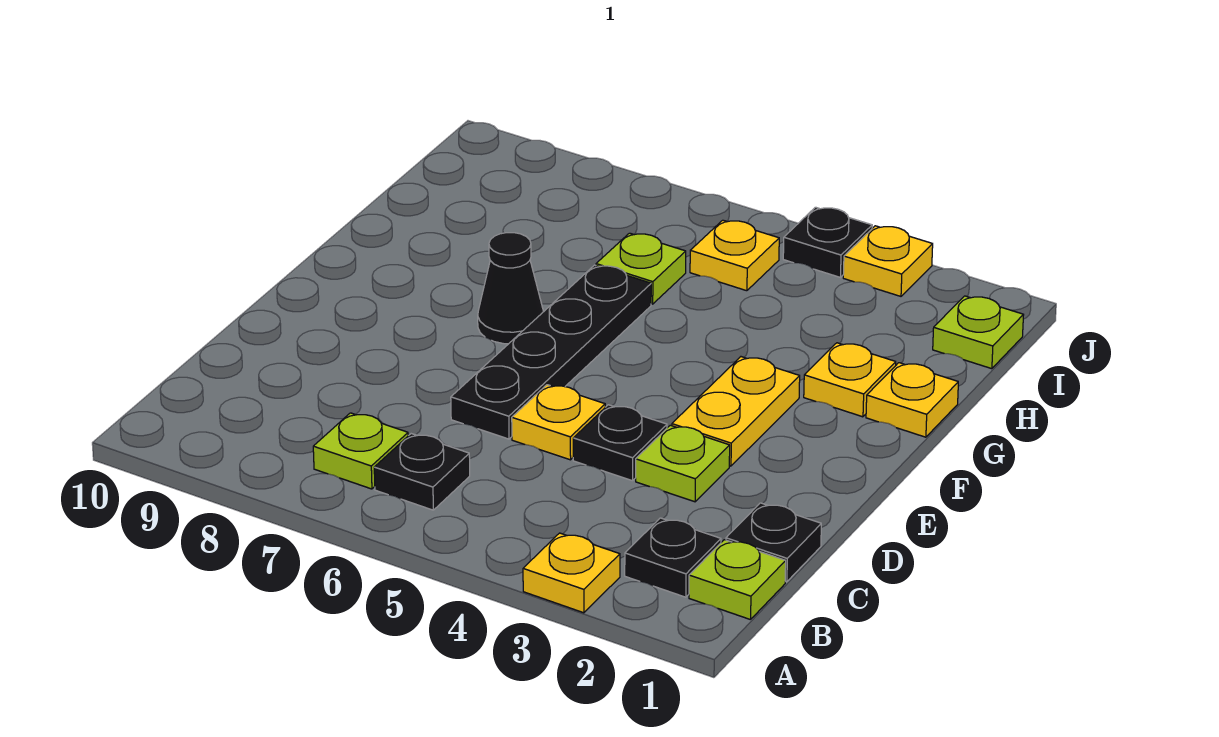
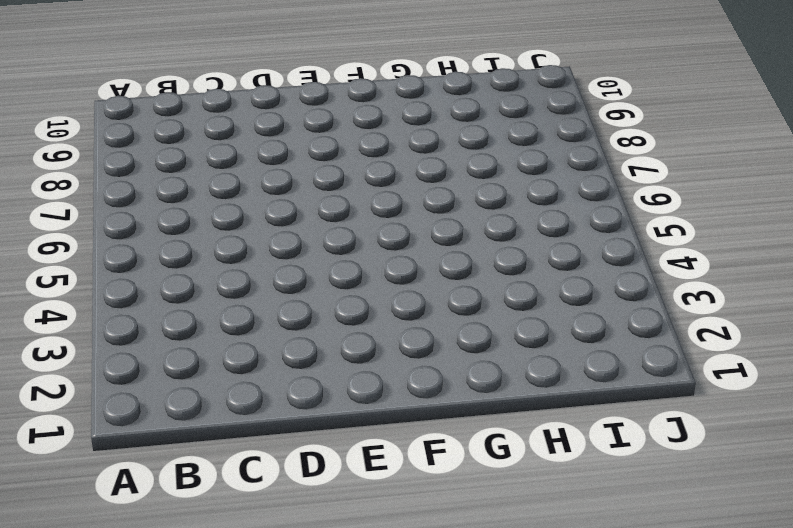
none -> yellow 1x1 plate [523,533,620,613]
none -> lime 1x1 plate [689,540,786,620]
none -> black 1x1 plate [625,518,721,597]

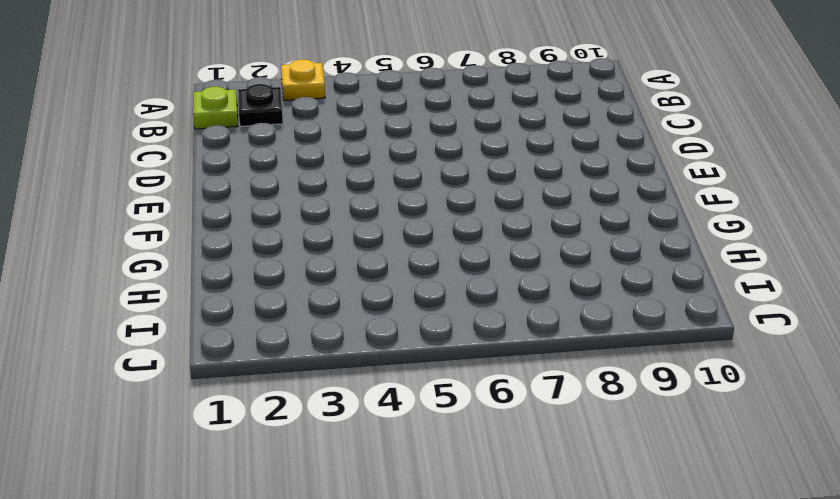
none -> black 1x1 plate [374,434,470,510]
none -> lime 1x1 plate [313,413,408,489]
none -> black 1x1 plate [726,503,821,582]

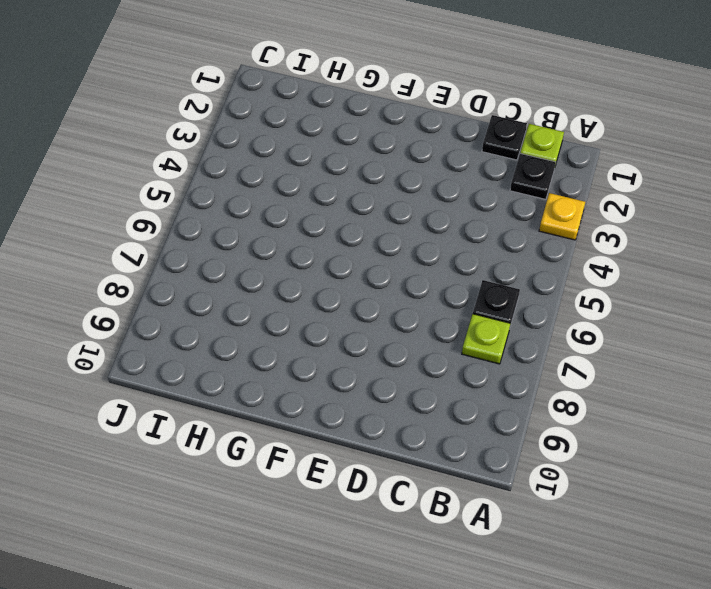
none -> lime 1x1 plate [636,425,730,502]
none -> black 1x1 plate [573,405,667,481]
none -> yellow 1x1 plate [512,385,605,460]

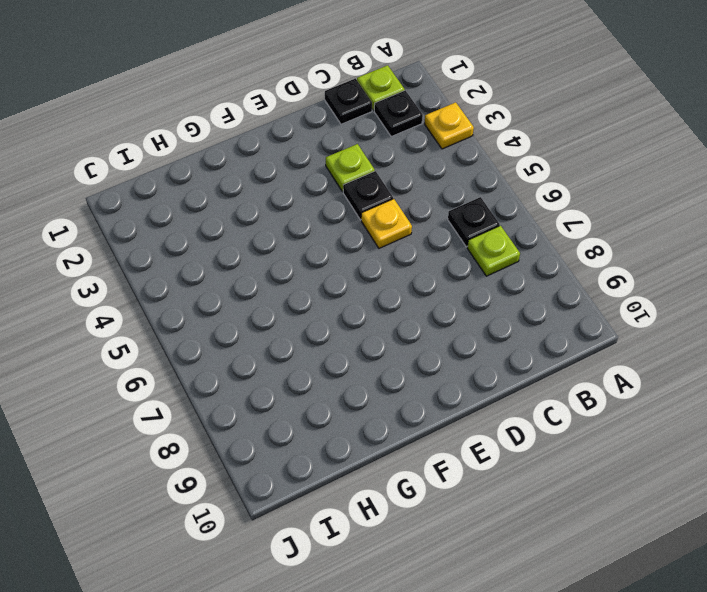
none -> black 1x4 plate [451,265,651,439]
none -> yellow 1x2 plate [672,357,800,466]
none -> black 1x1 cone [478,233,544,344]

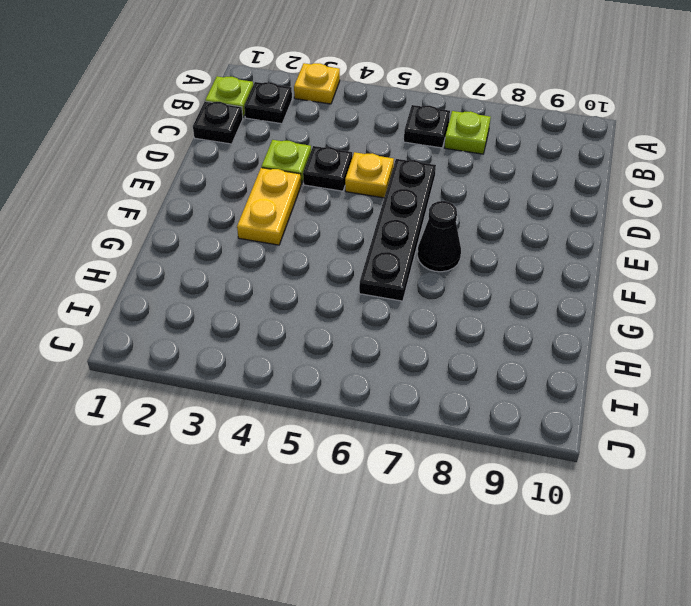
none -> yellow 1x1 plate [866,363,958,437]
none -> yellow 1x1 plate [804,343,896,417]
none -> lime 1x1 plate [596,233,686,304]

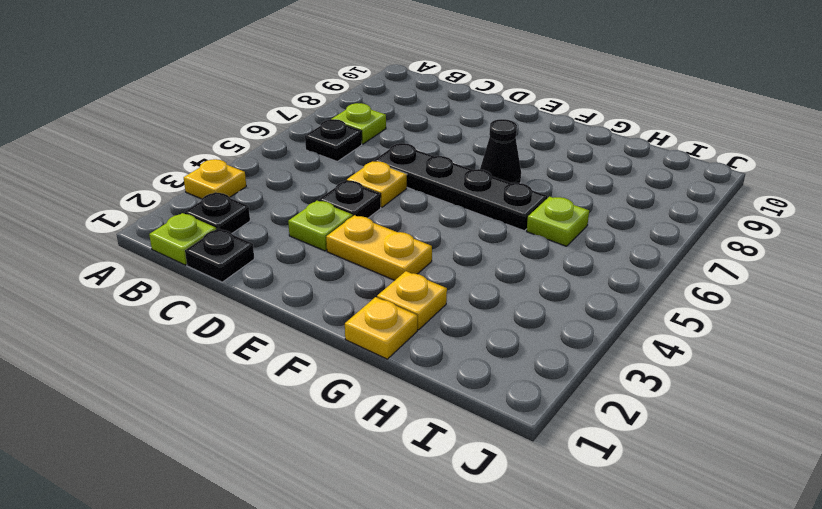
none -> lime 1x1 plate [933,296,1023,369]
none -> yellow 1x1 plate [690,220,779,291]
none -> yellow 1x1 plate [843,226,933,296]

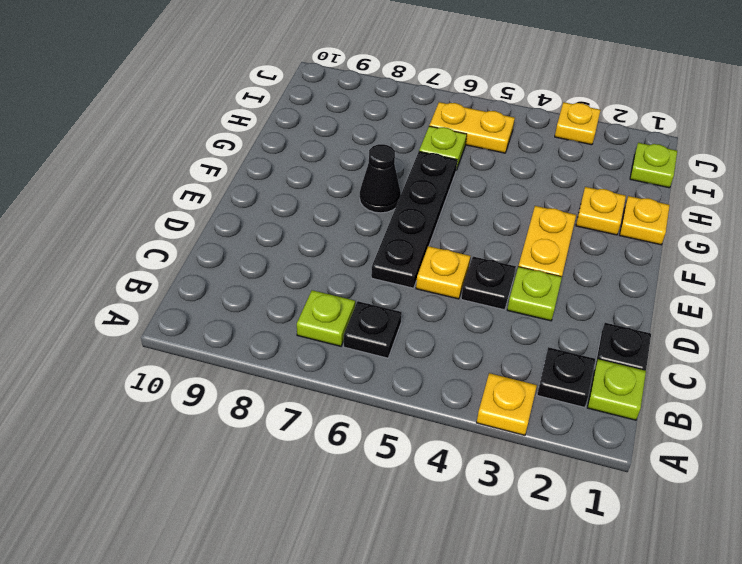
yellow 1x2 plate [429,102,515,153] -> yellow 1x1 plate [690,220,779,291]
none -> black 1x1 plate [783,207,872,277]

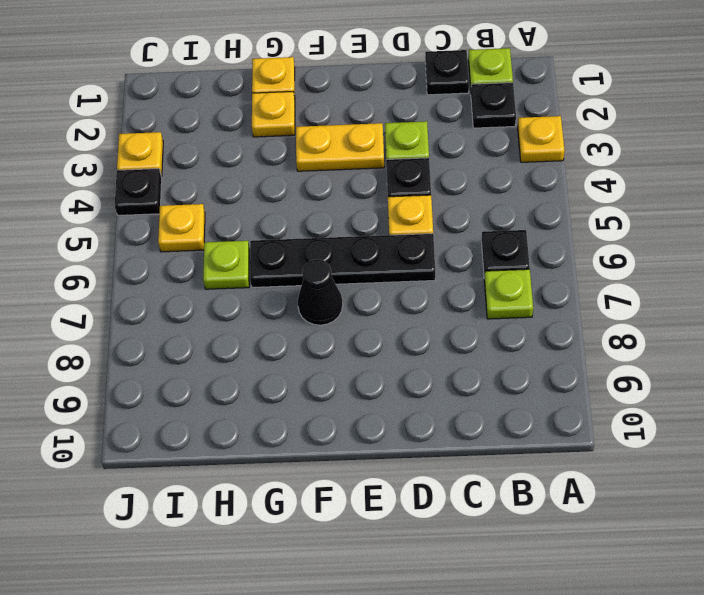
none -> lime 1x1 plate [933,296,1023,369]

